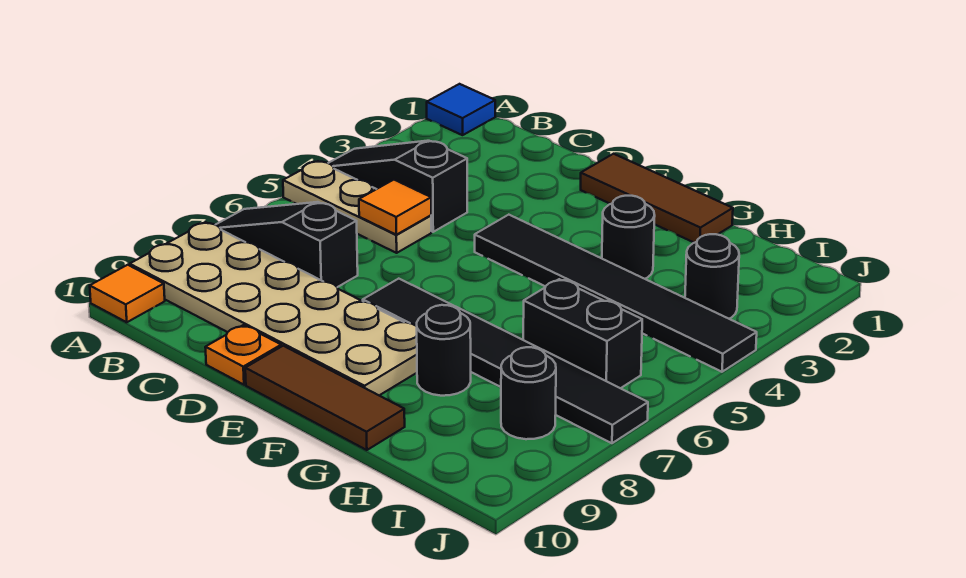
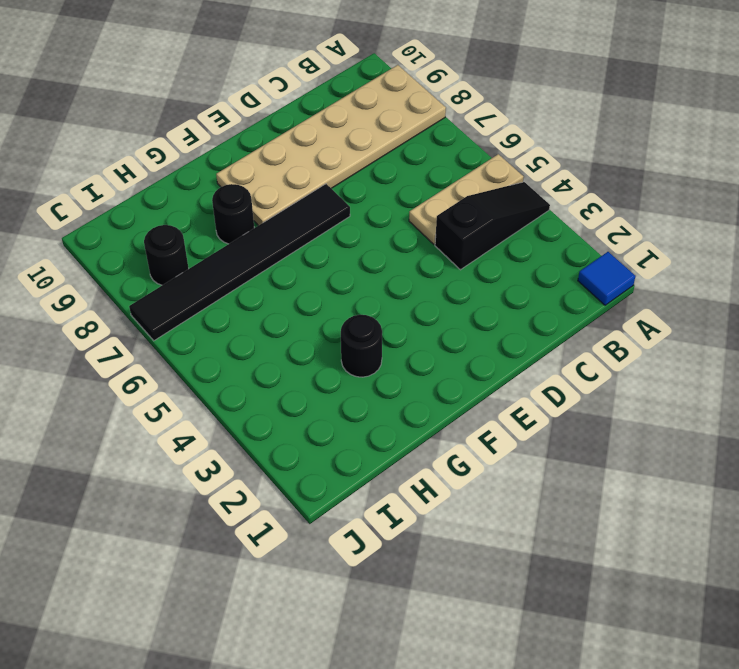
none -> black 1x3 slope [216,202,358,287]
none -> orange 1x1 tile [90,265,165,322]
none -> orange 1x1 plate [205,325,281,385]

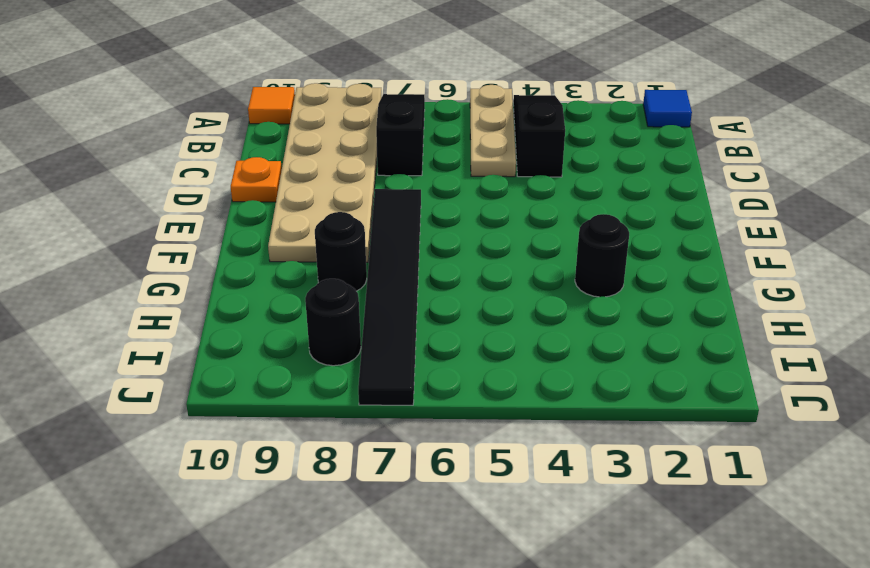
none -> brown 1x3 tile [581,154,733,243]
none -> black 1x6 tile [475,215,757,372]
none -> brown 1x3 tile [245,346,405,450]

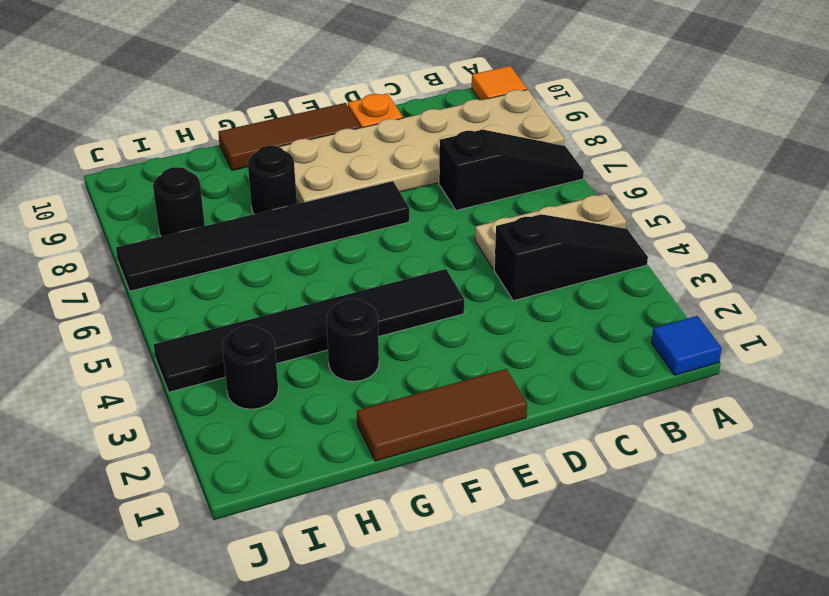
none -> black 1x2 brick [523,279,642,388]
none -> orange 1x1 tile [359,180,431,235]

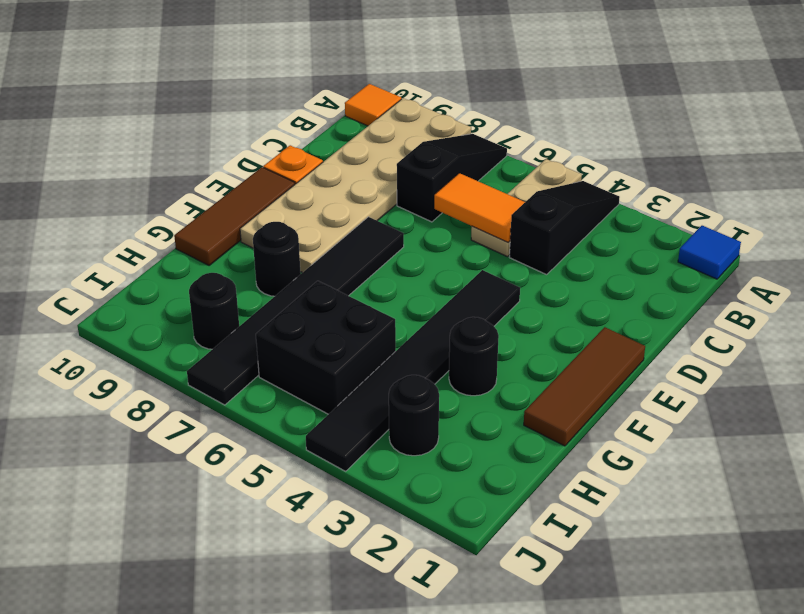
orange 1x2 tile [434,173,525,242] -> orange 1x1 tile [359,180,431,235]
black 2x2 brick [256,281,396,414] -> black 1x2 brick [523,279,642,388]

